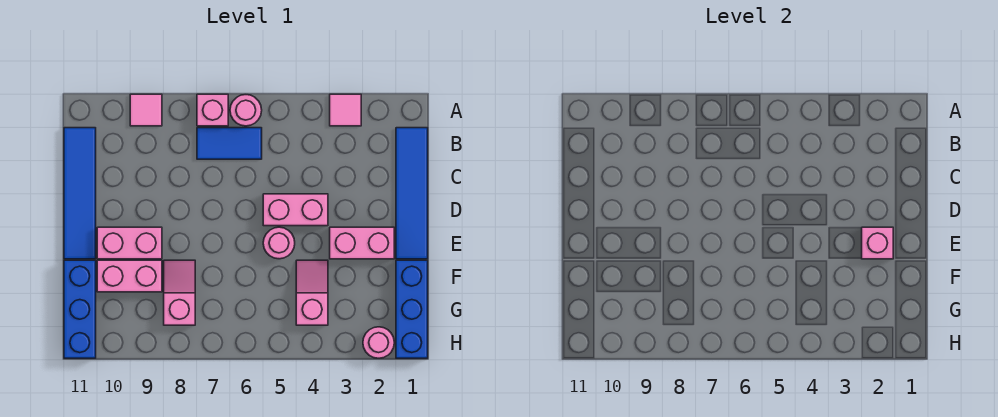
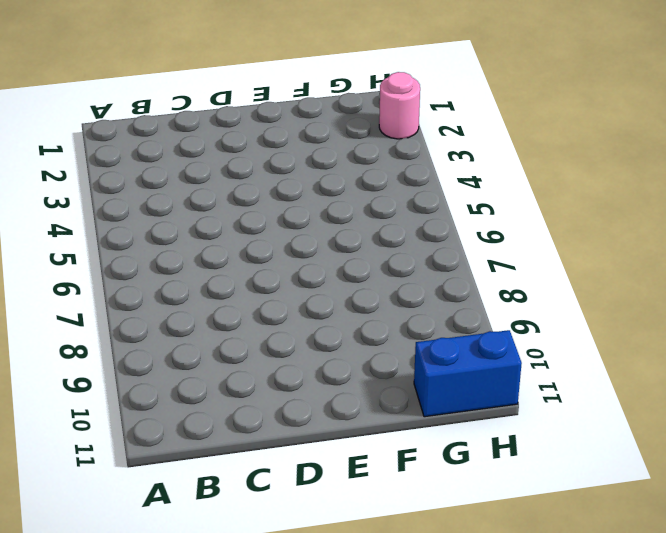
blue 1x2 brick [414,330,522,417] -> blue 1x3 brick [64,260,96,358]
none -> pink 1x1 tile [330,94,361,126]
none -> pink 1x1 round brick [230,95,262,126]
none -> pink 1x1 brick [197,94,228,126]

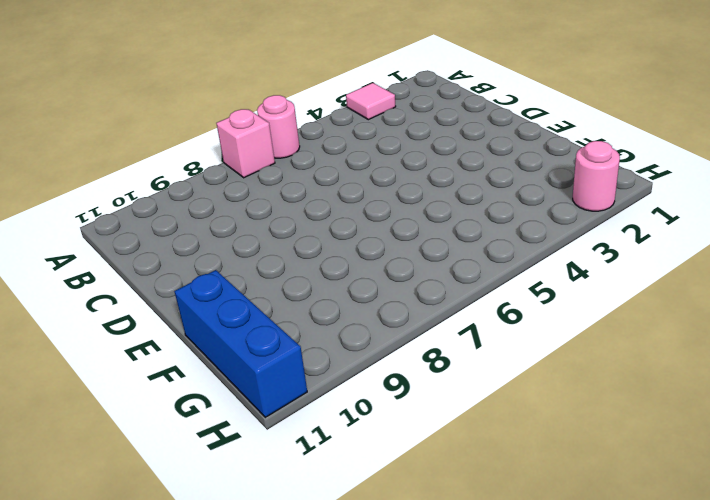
none -> pink 1x1 tile [130,94,162,126]
none -> blue 1x4 tile [396,128,428,259]
none -> blue 1x2 tile [197,128,262,159]

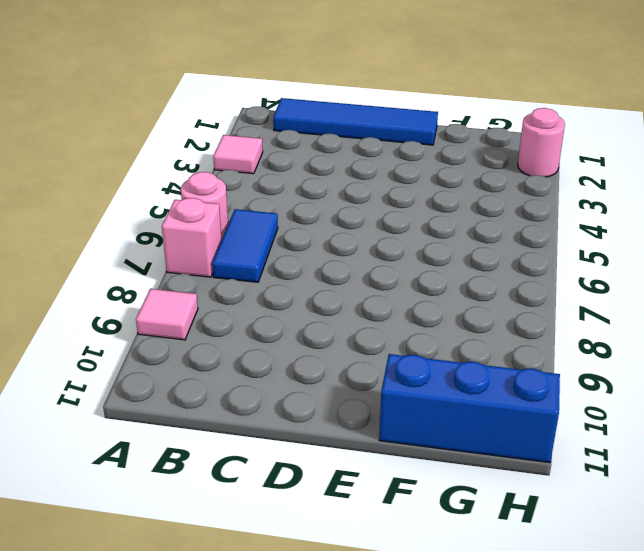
none -> blue 1x4 tile [64,128,96,259]
none -> pink 1x2 brick [263,194,328,226]
none -> pink 1x2 brick [330,227,394,259]

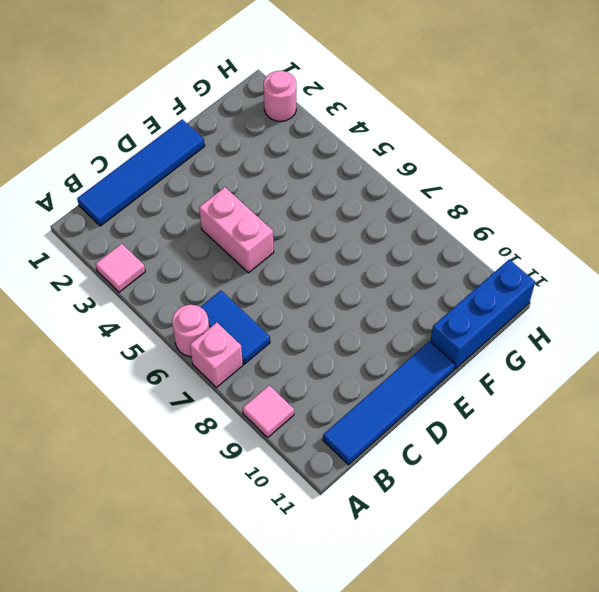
none -> pink 1x2 brick [330,227,394,259]
none -> pink 1x1 round brick [263,227,295,259]
none -> pink 1x2 brick [97,227,162,259]

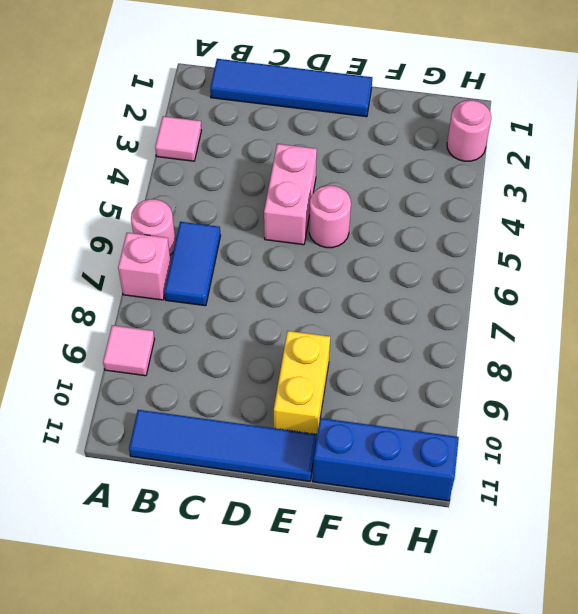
yellow 1x2 brick [274,331,330,434] -> pink 1x2 brick [97,227,162,259]
none -> pink 1x2 brick [330,227,394,259]
none -> blue 1x3 brick [396,260,428,358]
none -> pink 1x2 slope [296,260,328,325]

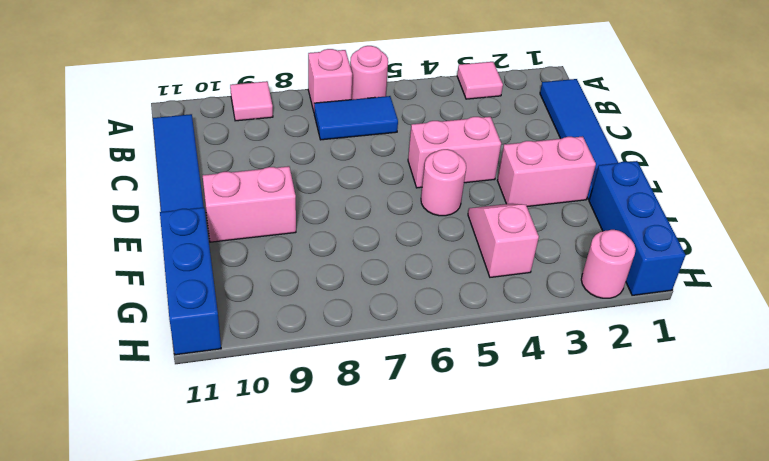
none -> pink 1x2 slope [164,260,195,325]
none -> pink 1x2 brick [97,260,162,292]
none -> pink 1x1 brick [862,227,893,259]

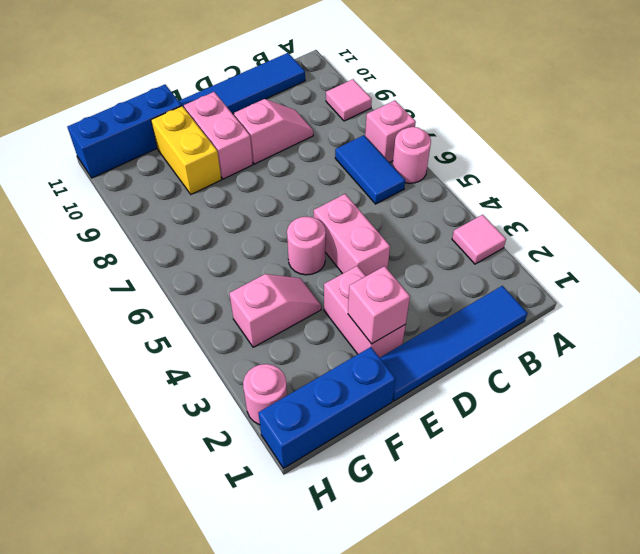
pink 1x2 slope [234,99,313,164] -> pink 1x2 slope moved to [164,260,195,325]
yellow 1x2 brick [151,106,221,194] -> pink 1x2 brick [97,260,162,292]

